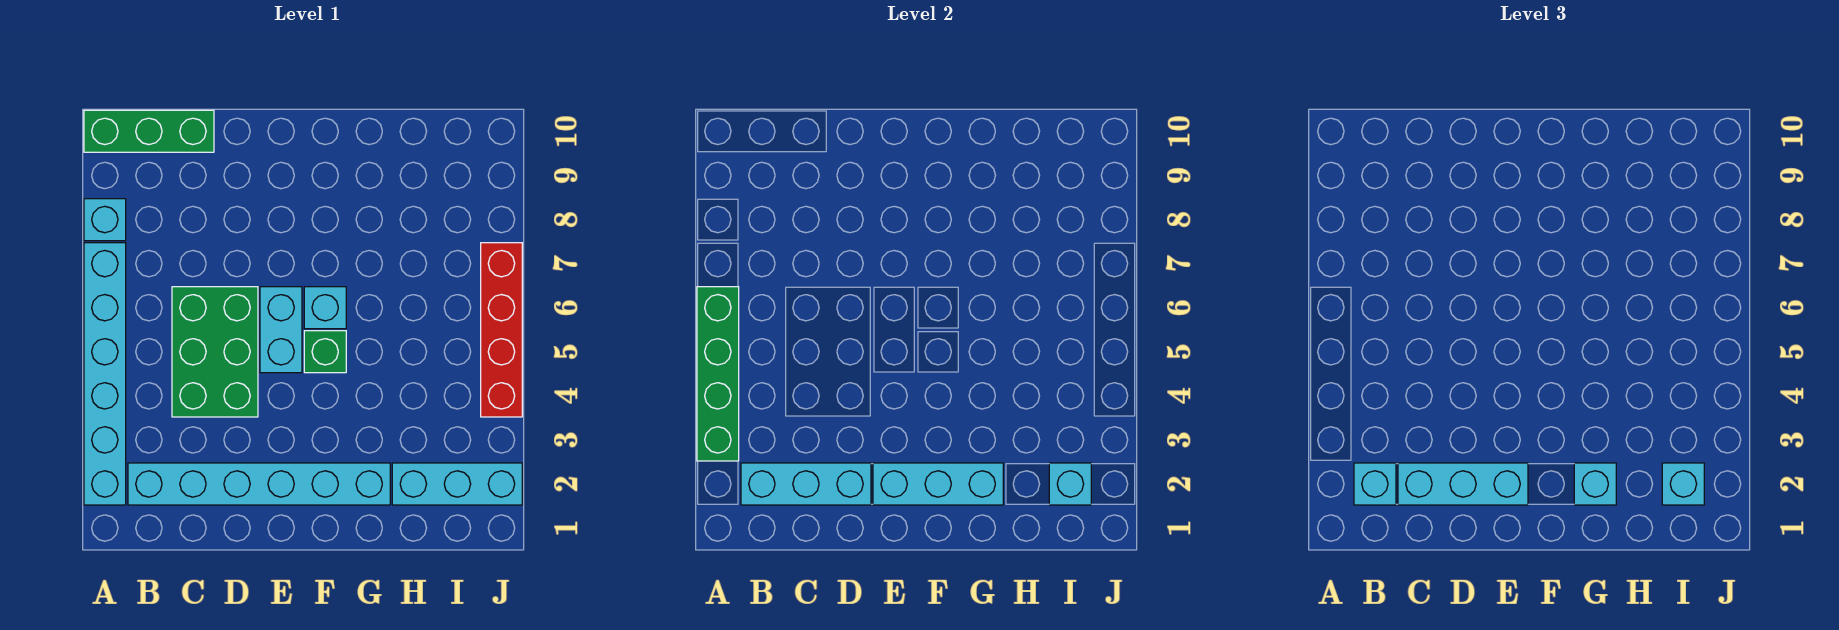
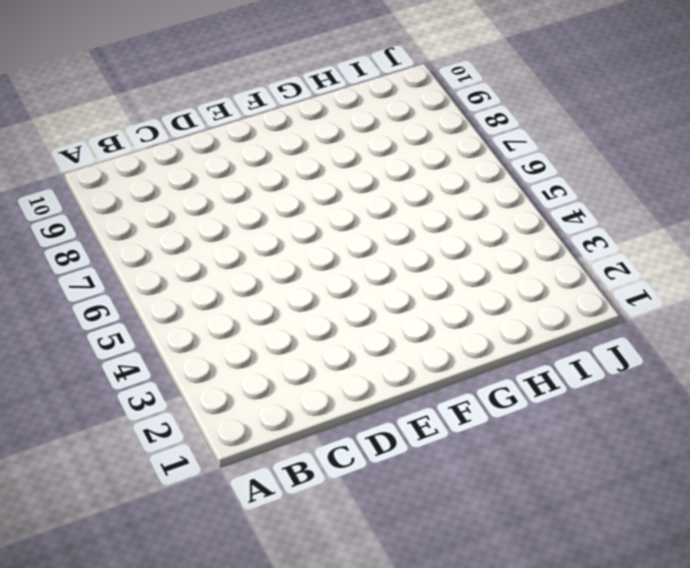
none -> cyan 1x6 brick [84,243,126,505]
none -> cyan 1x1 brick [84,199,126,241]
none -> green 1x3 brick [84,110,214,152]

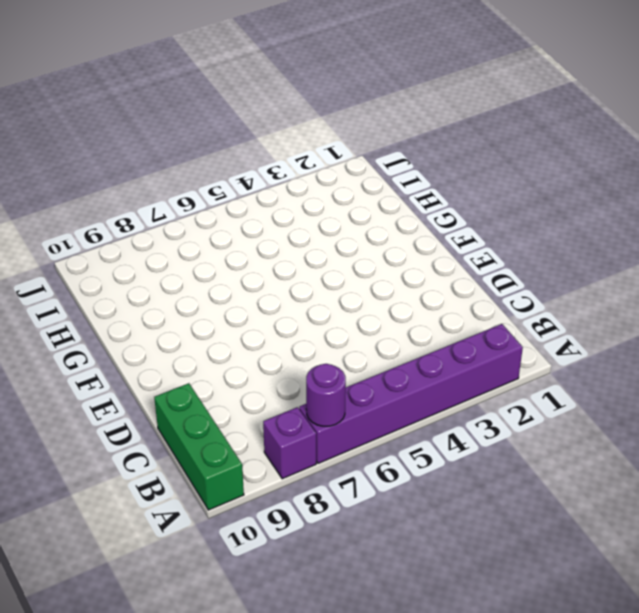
purple 1x6 brick [299,324,523,463] -> cyan 1x6 brick [84,243,126,505]
purple 1x1 round brick [306,364,346,426] -> none
purple 1x1 brick [263,407,316,479] -> cyan 1x1 brick [84,199,126,241]
none -> cyan 1x6 brick [128,463,390,505]
none -> green 2x3 brick [172,287,258,417]
none -> cyan 1x2 brick [260,287,302,373]

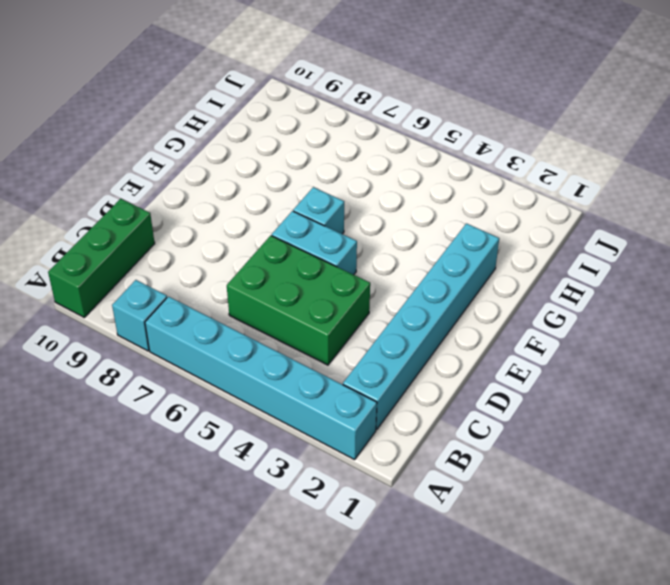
none -> green 1x1 brick [304,331,346,373]
none -> cyan 1x3 brick [392,463,522,505]
none -> red 1x4 brick [481,243,522,417]

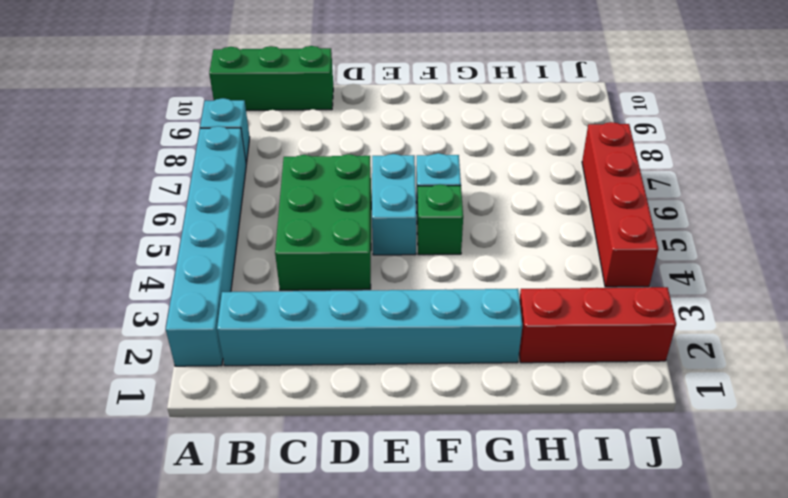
red 1x3 brick [519,287,676,363] -> cyan 1x3 brick [392,463,522,505]
none -> green 1x4 brick [697,287,739,461]
none -> cyan 1x3 brick [741,463,871,505]
none -> cyan 1x3 brick [873,463,1003,505]

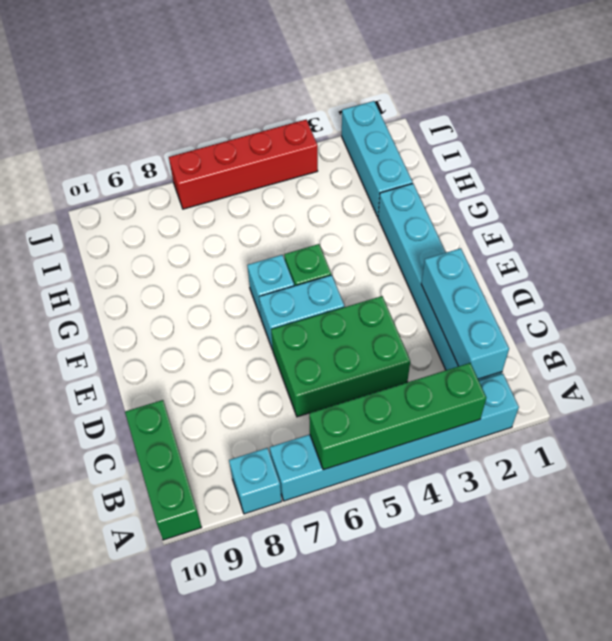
none -> cyan 1x3 brick [873,463,1003,505]
none -> cyan 1x1 brick [1049,463,1091,505]
none -> cyan 1x1 brick [1354,463,1396,505]

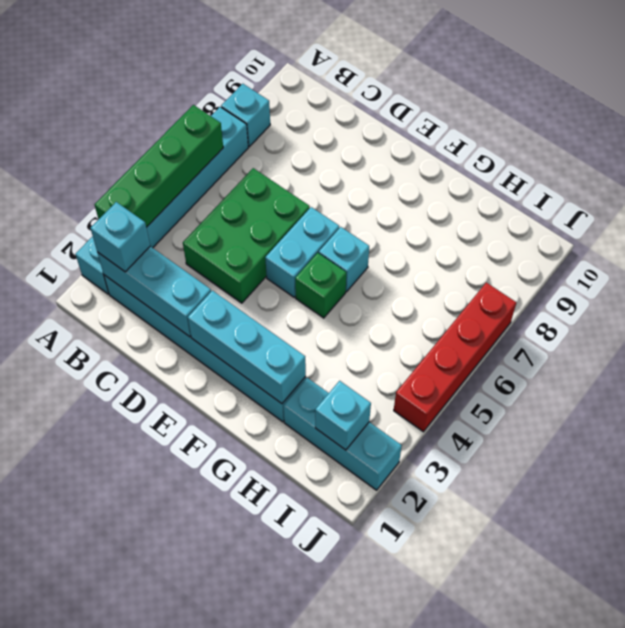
none -> green 1x3 brick [84,110,214,152]
none -> cyan 1x3 brick [1398,463,1528,505]
none -> cyan 1x1 brick [1574,463,1616,505]

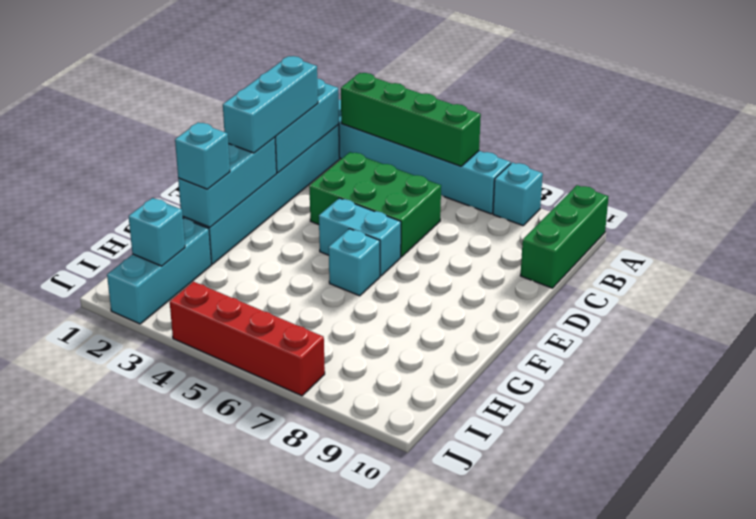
none -> green 1x1 brick [304,331,346,373]
none -> cyan 1x1 brick [1354,463,1396,505]
none -> cyan 1x1 brick [1662,463,1704,505]

